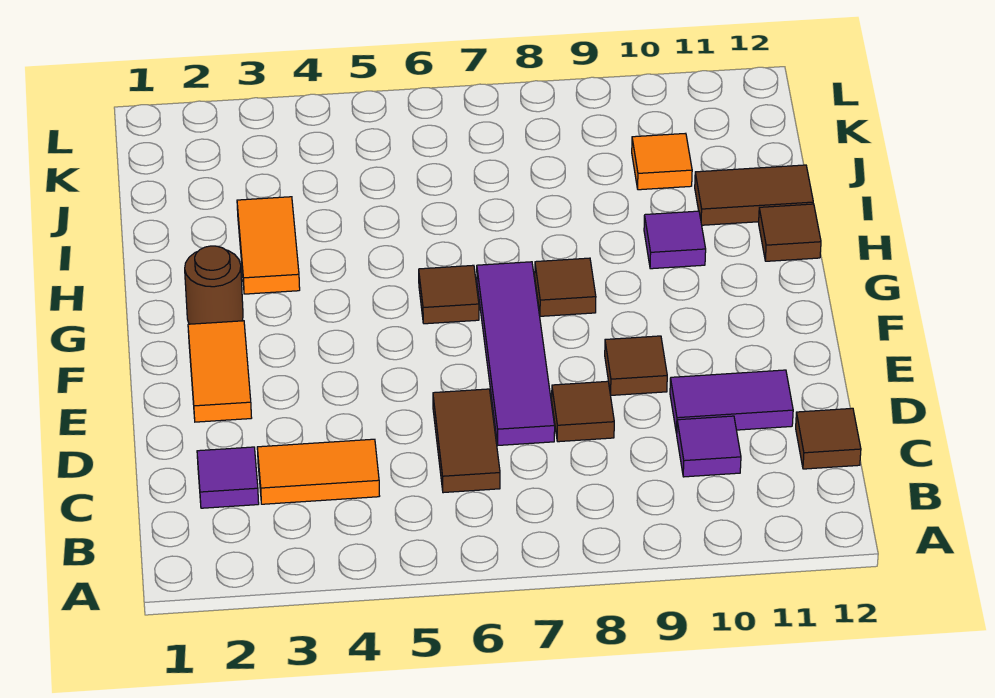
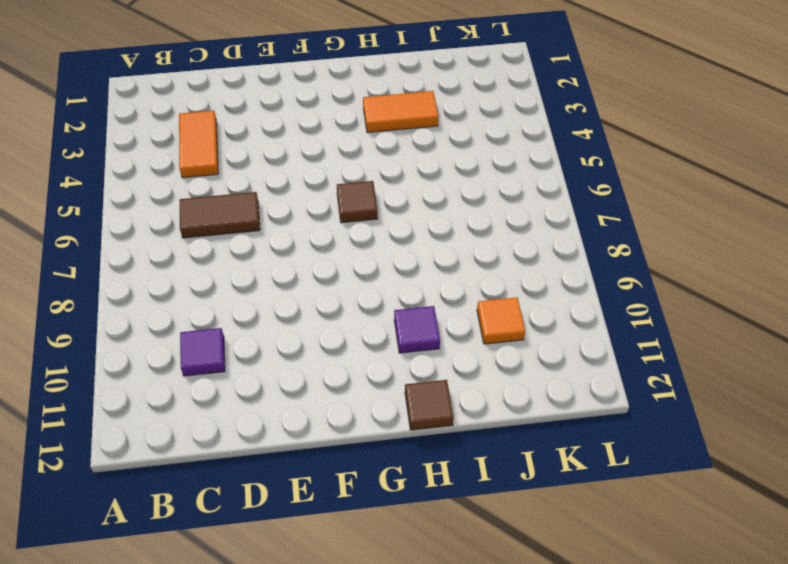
none -> purple 1x1 tile [197,447,259,508]
none -> brown 1x1 tile [796,408,861,469]
none -> purple 1x4 tile [477,262,555,445]

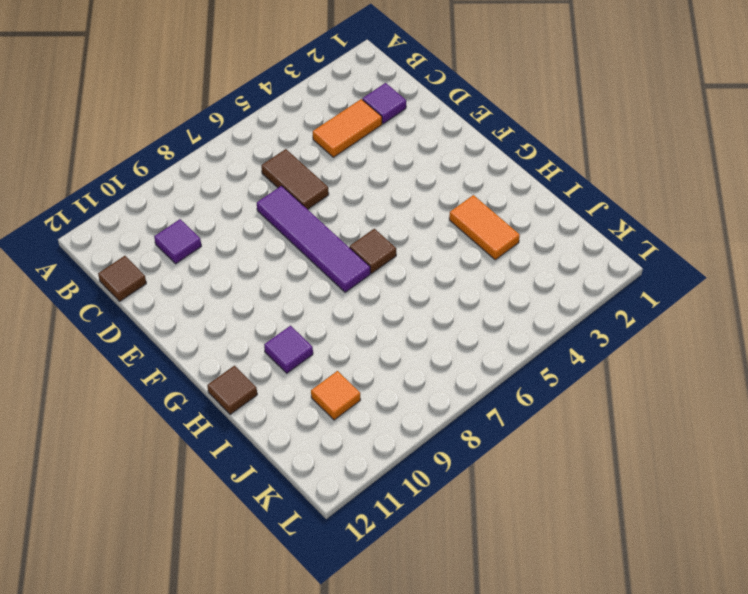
none -> brown 1x1 tile [552,381,614,442]
none -> purple 1x2 tile [670,370,793,434]
none -> orange 1x2 tile [188,321,252,422]

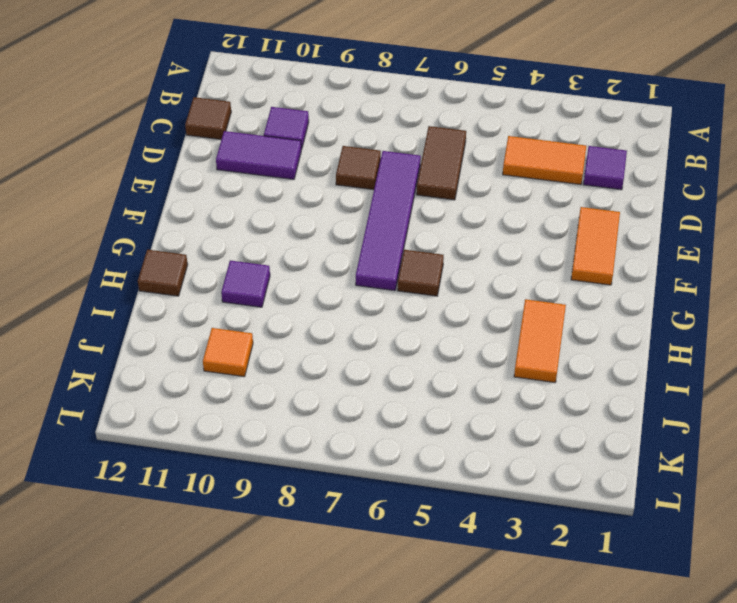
none -> brown 1x1 tile [605,336,667,395]
none -> brown 1x1 round brick [185,246,243,324]
none -> brown 1x1 tile [535,258,596,316]

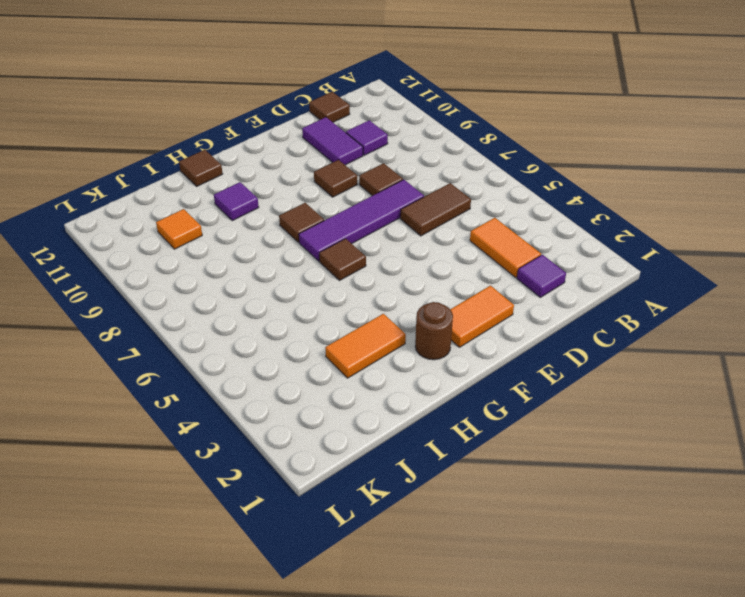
none -> brown 1x2 tile [695,165,813,225]

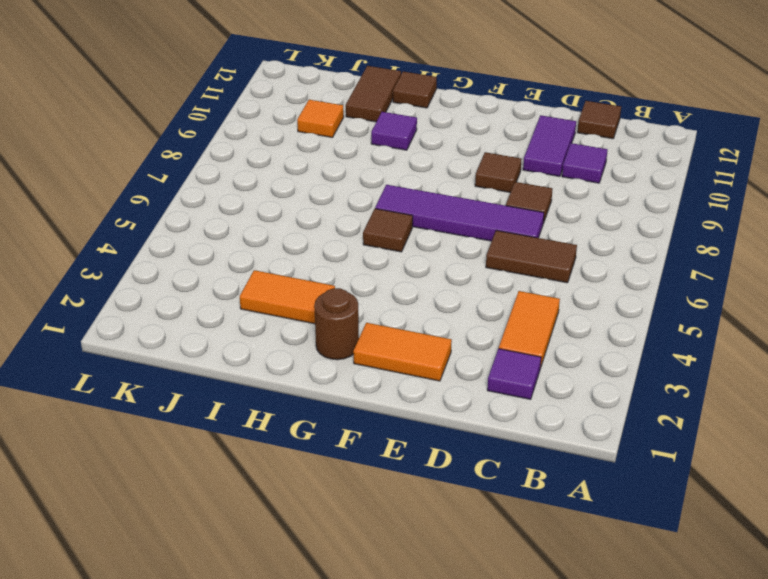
none -> brown 1x1 tile [535,258,596,316]

